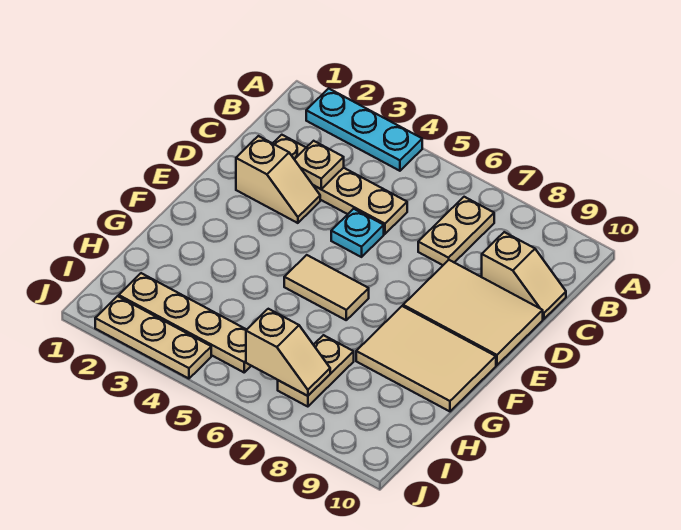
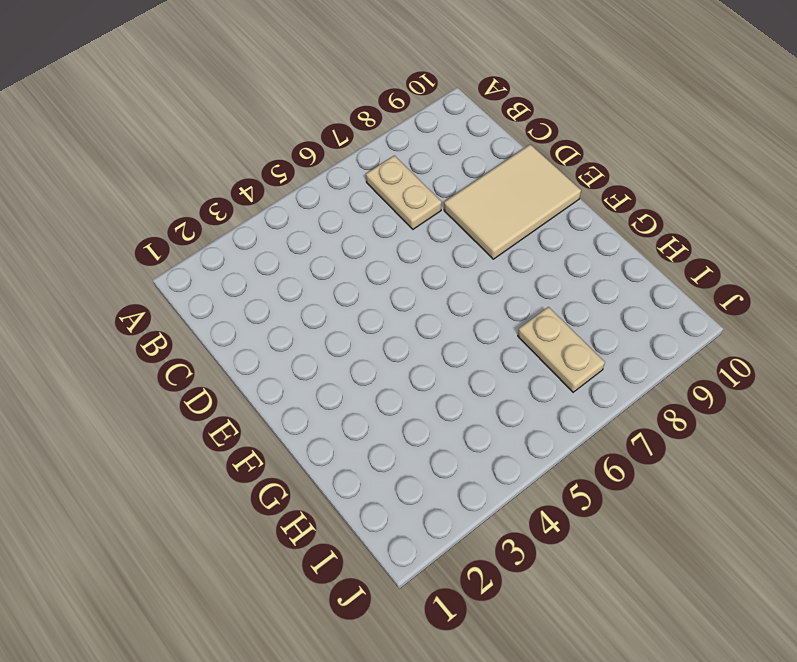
none -> cyan 1x3 plate [306,88,422,171]
none -> tan 1x4 plate [273,135,407,234]
none -> tan 1x2 slope [482,232,566,319]

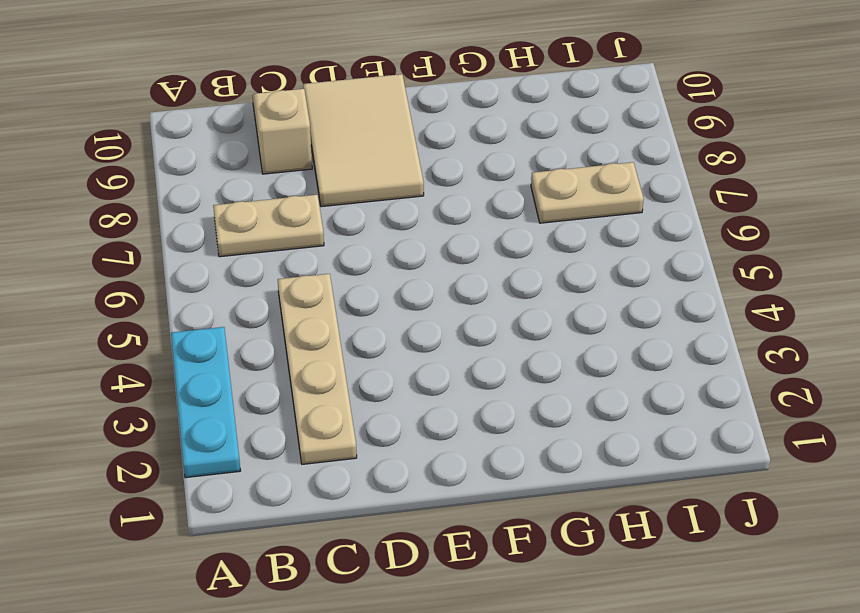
none -> tan 1x2 slope [236,136,320,223]
none -> cyan 1x1 plate [331,209,384,257]
none -> tan 1x2 tile [284,255,369,320]

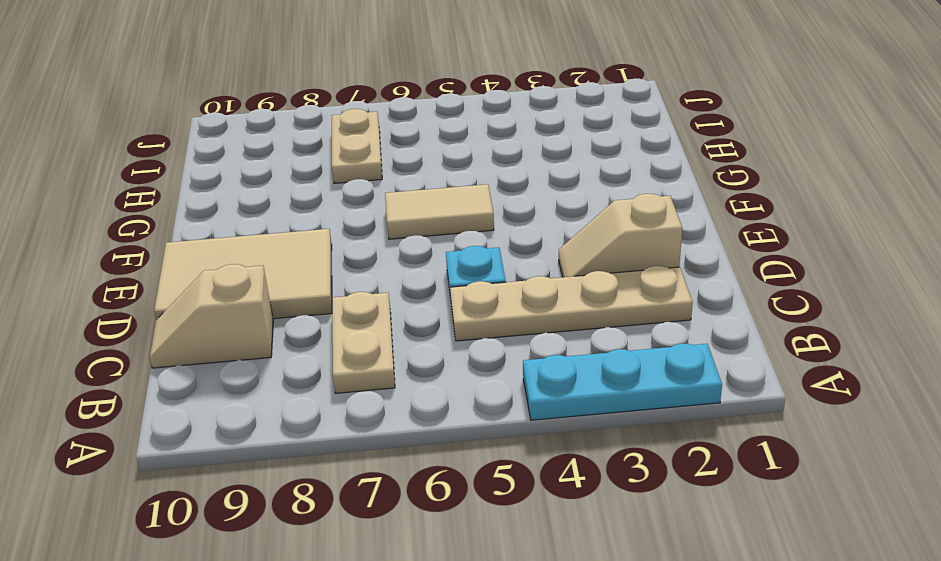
none -> tan 2x3 tile [356,306,496,411]
none -> tan 1x4 plate [119,273,251,372]
none -> tan 1x3 plate [95,296,211,379]

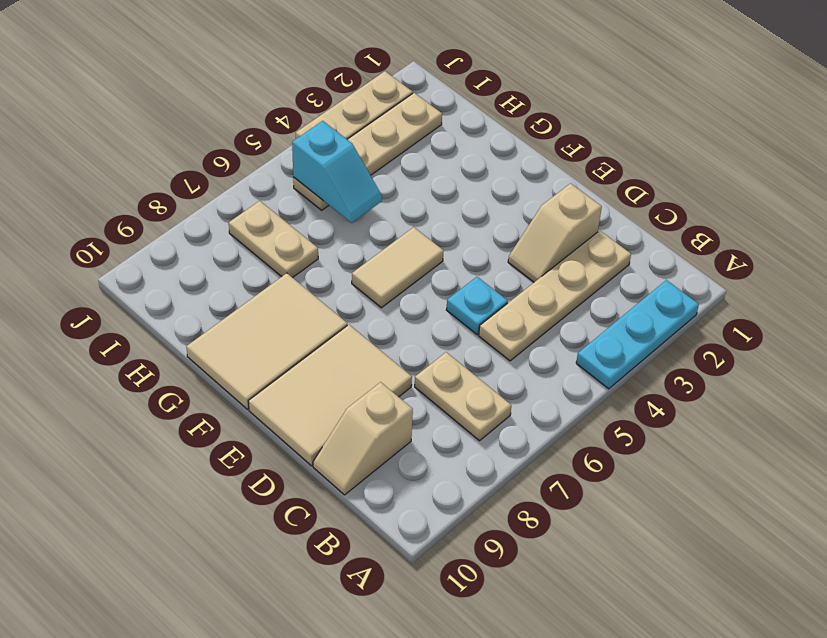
cyan 1x2 slope [292,121,382,223] -> none
none -> tan 1x1 plate [294,141,344,189]
none -> tan 1x2 slope [246,309,330,396]

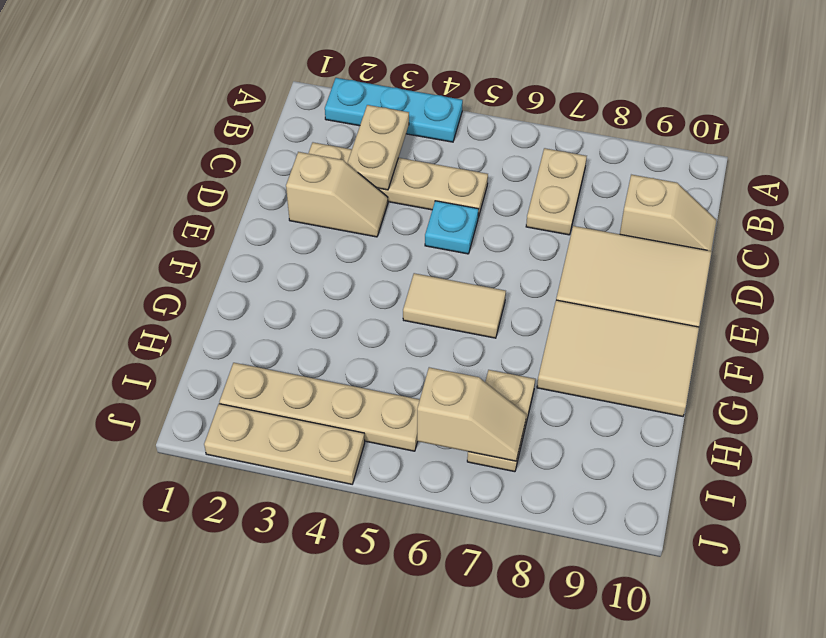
tan 1x2 plate [347,105,409,190] -> tan 1x1 plate [294,141,344,189]

